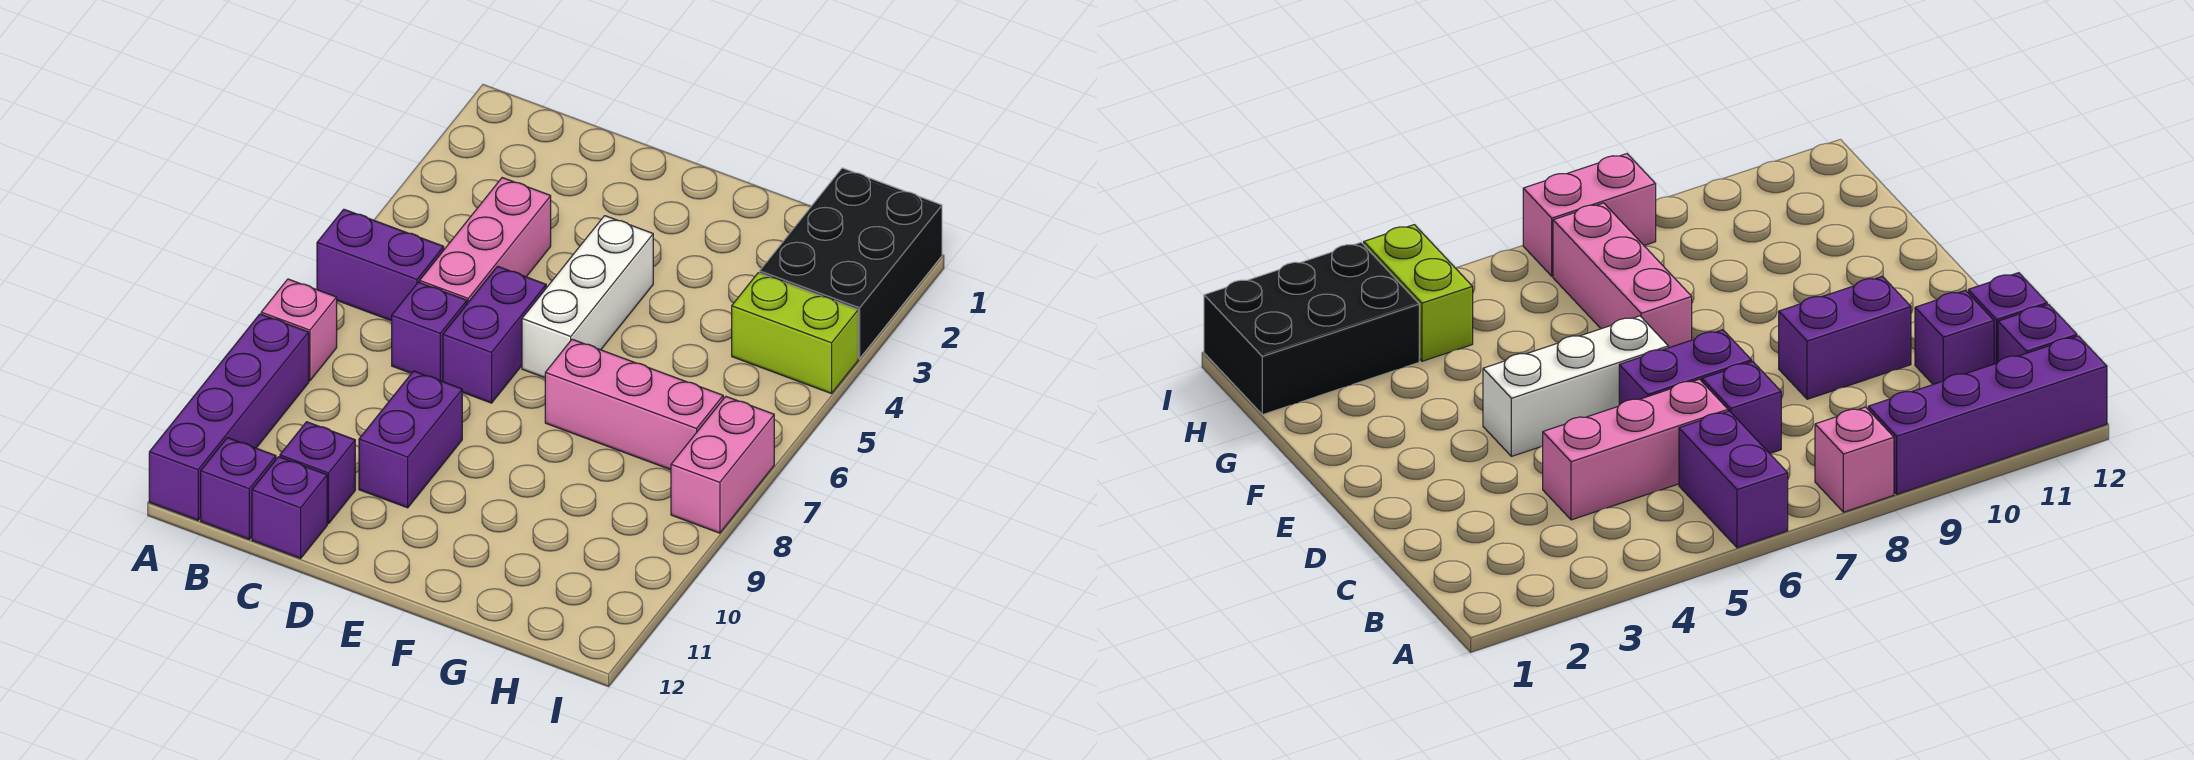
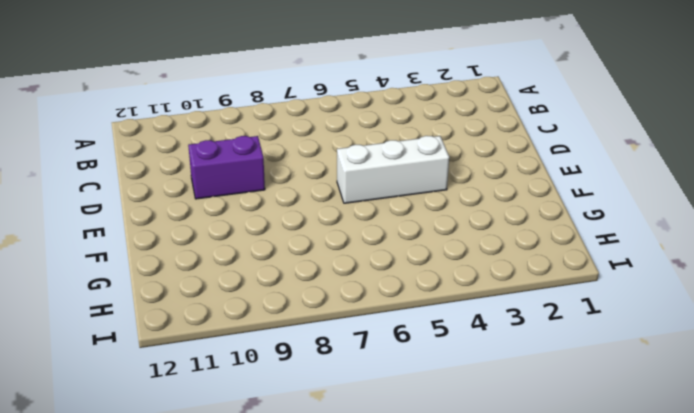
none -> purple 1x2 brick [317,209,444,321]
none -> pink 1x1 brick [261,279,337,381]
none -> purple 1x4 brick [149,314,309,520]

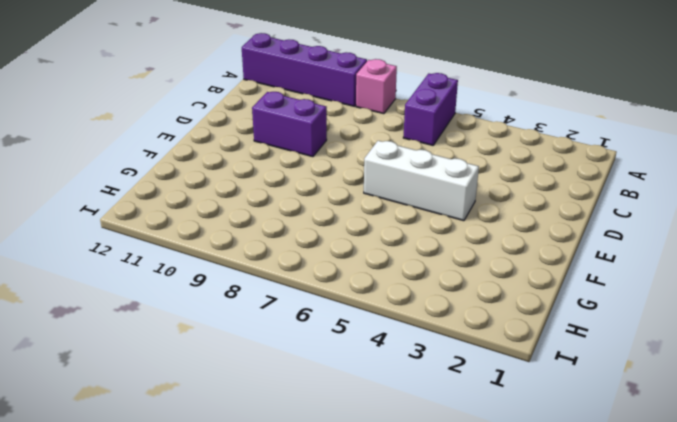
none -> purple 1x1 brick [201,438,276,539]
none -> pink 1x3 brick [420,178,551,304]
none -> purple 1x1 brick [392,282,467,382]

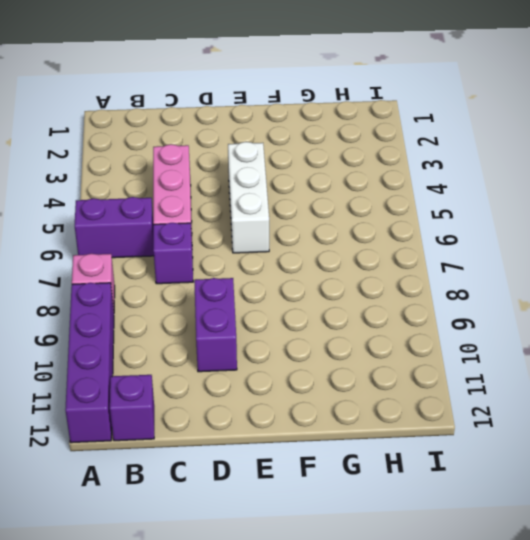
none -> purple 1x1 brick [280,422,355,524]
none -> purple 1x1 brick [252,457,327,558]
none -> purple 1x2 brick [443,266,546,403]

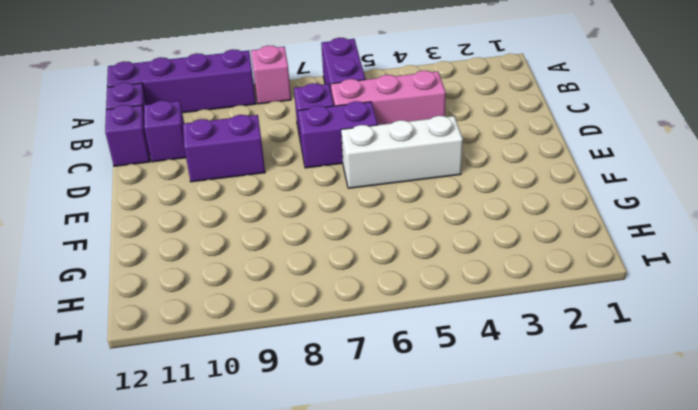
none -> pink 1x3 brick [545,339,723,470]
none -> black 2x3 brick [760,168,942,359]
none -> lime 1x2 brick [732,273,858,394]

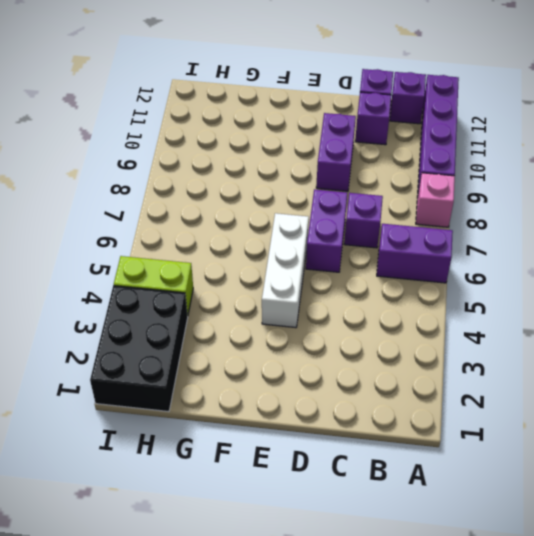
none -> pink 1x3 brick [420,178,551,304]
none -> pink 1x3 brick [545,339,723,470]
none -> pink 1x2 brick [671,397,774,533]

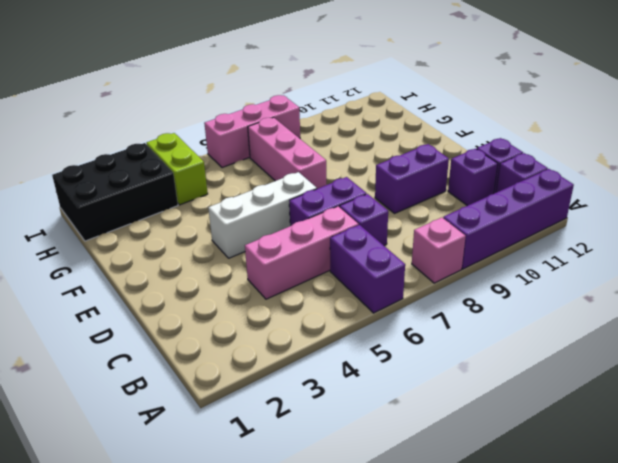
pink 1x3 brick [204,95,300,168] -> pink 1x2 brick [671,397,774,533]

